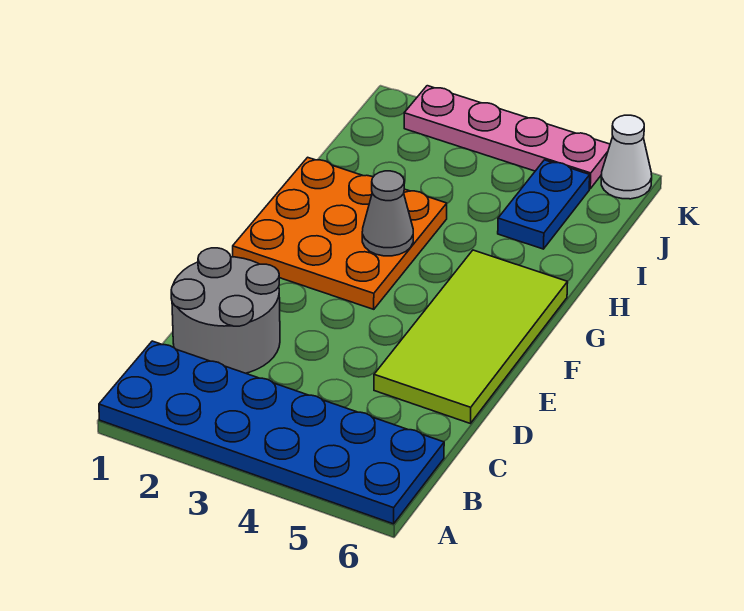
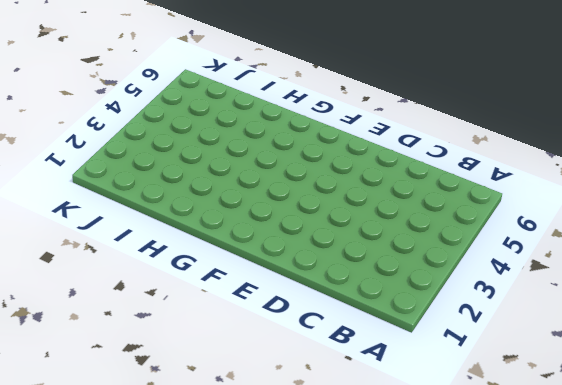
none -> blue 2x6 plate [99,341,444,524]
none -> grey 2x2 round brick [171,248,280,373]

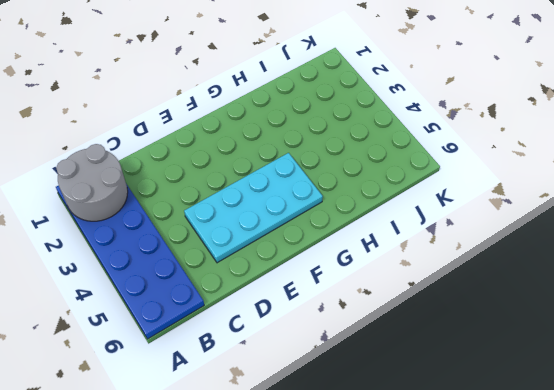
grey 2x2 round brick [56,144,128,221] -> grey 2x2 round brick moved to [171,248,280,373]
cyan 2x4 plate [184,153,323,263] -> lime 2x4 tile [374,250,568,424]
none -> orange 3x3 plate [233,157,447,309]
none -> blue 1x2 plate [498,160,590,249]

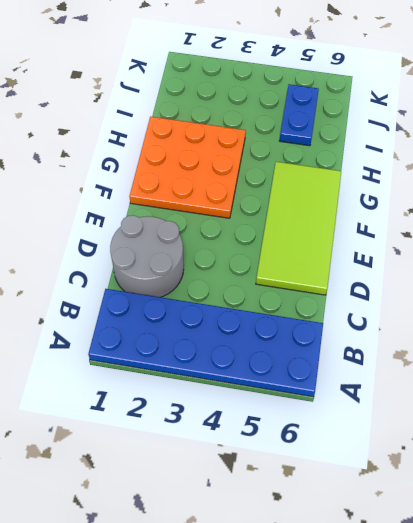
none -> pink 1x4 plate [404,86,610,189]
none -> white 1x1 cone [601,115,652,199]

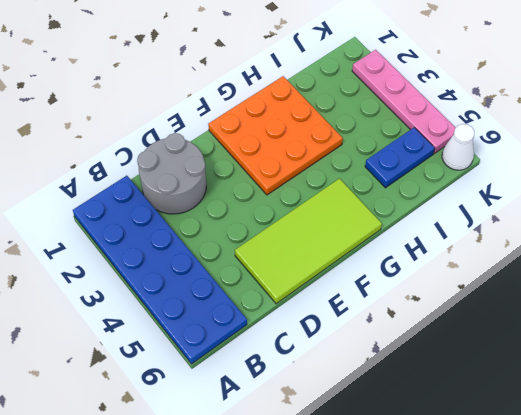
none -> grey 1x1 cone [362,171,413,256]

